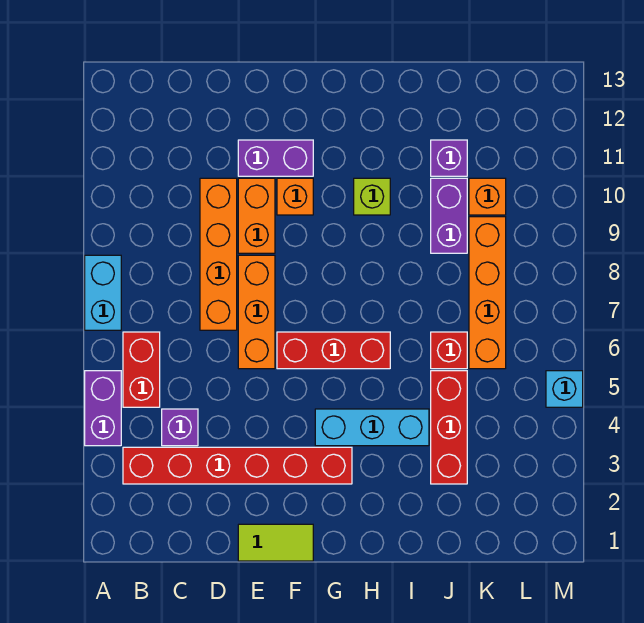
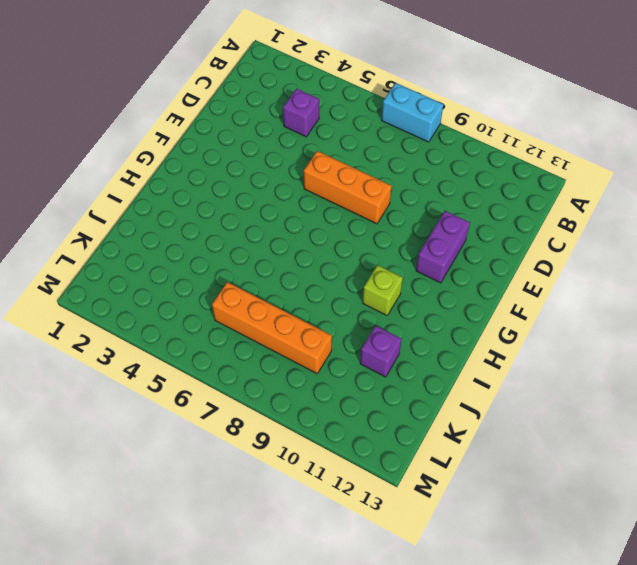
none -> purple 1x2 brick [85,371,121,446]
none -> red 1x6 brick [123,447,352,484]
none -> red 1x2 brick [123,332,160,407]

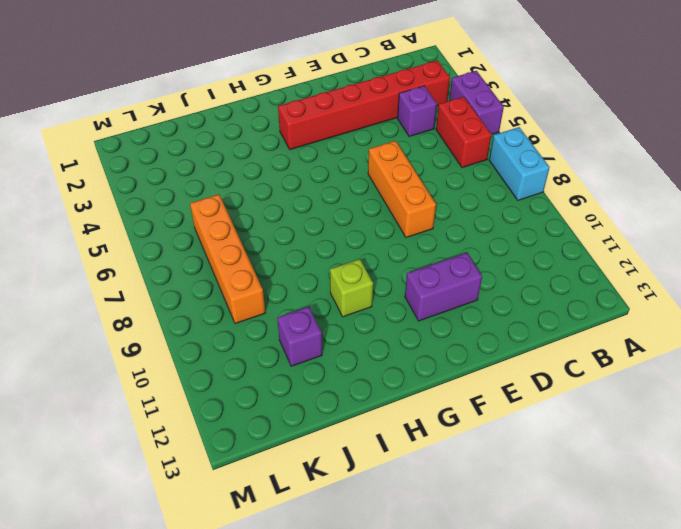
none -> orange 1x4 brick [200,178,237,330]
none -> lime 1x2 tile [238,524,313,561]
none -> orange 1x2 brick [238,178,275,253]

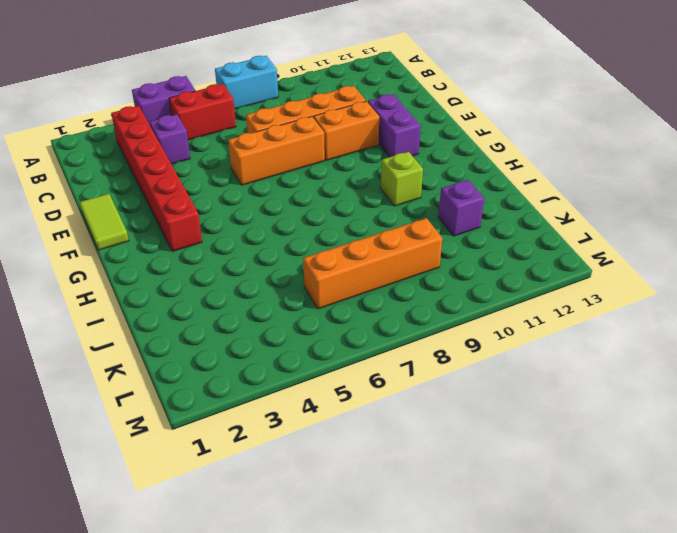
none -> red 1x3 brick [277,332,390,369]
none -> orange 1x1 brick [277,178,313,215]
none -> cyan 1x3 brick [315,409,429,446]

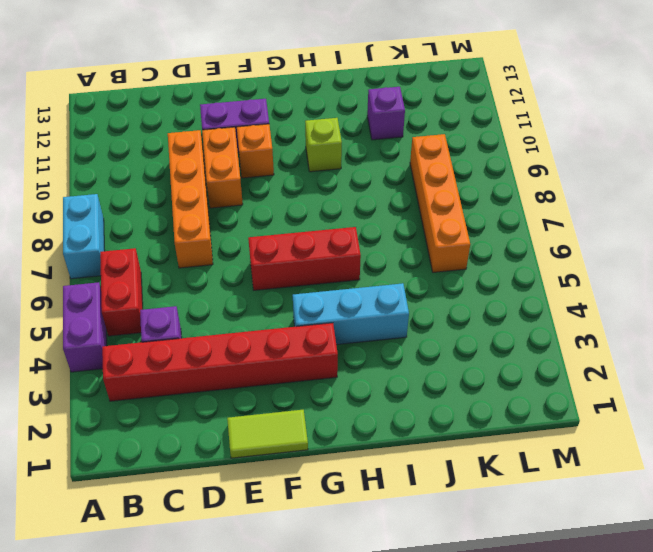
none -> orange 1x3 brick [238,255,275,369]
none -> red 1x3 brick [431,371,467,484]
none -> red 1x1 brick [431,332,467,369]

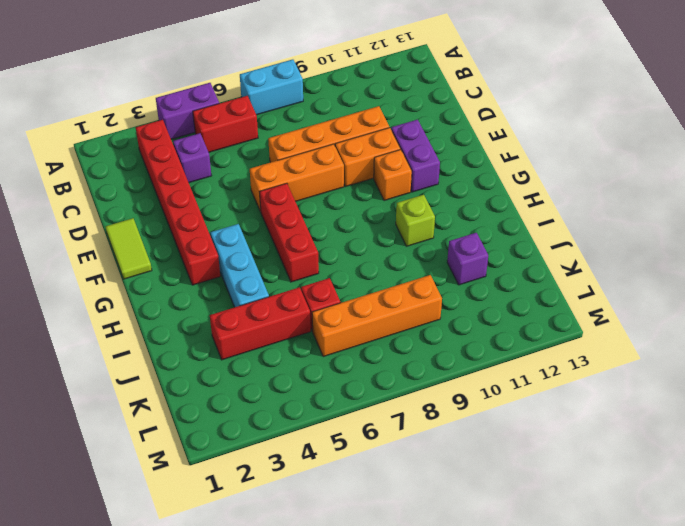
none -> purple 1x2 brick [431,178,467,253]
none -> orange 1x1 brick [469,178,506,215]
none -> cyan 1x1 brick [546,371,583,407]

